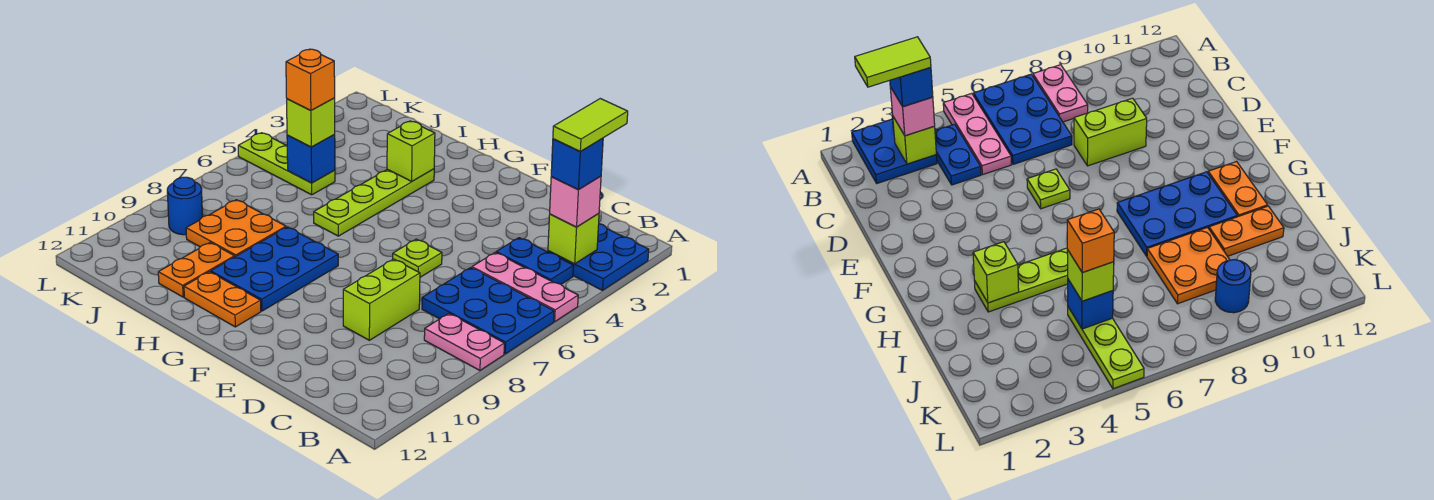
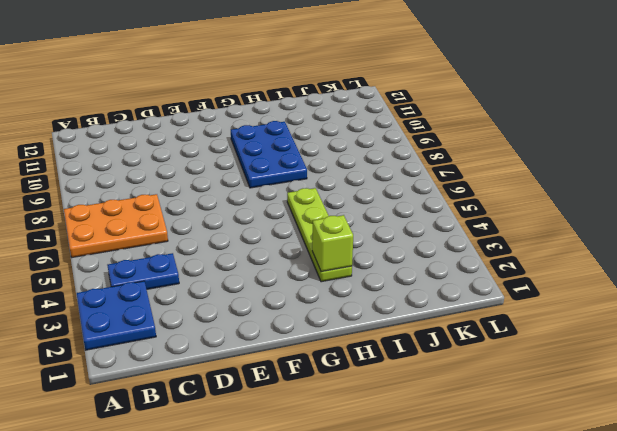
orange 2x3 plate [64,194,168,257] -> blue 2x3 plate [422,268,554,354]
none -> pink 1x3 plate [472,253,578,322]
none -> pink 1x2 plate [424,313,504,370]
none -> lime 1x2 brick [343,259,420,340]

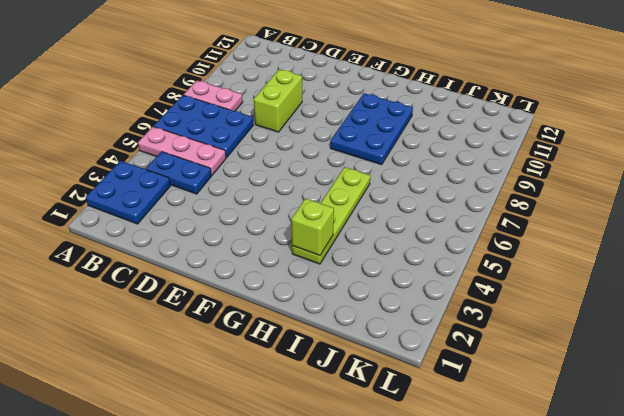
none -> lime 1x1 plate [393,239,442,277]
none -> orange 1x2 plate [184,272,261,327]
none -> orange 2x2 plate [186,200,286,257]

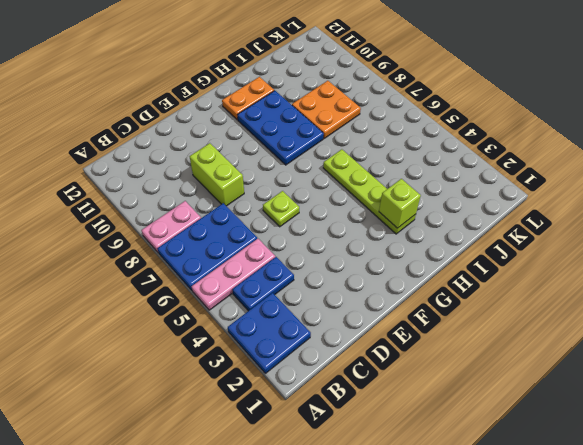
none -> orange 1x2 plate [158,243,235,297]
none -> lime 1x3 plate [238,133,335,195]
none -> blue 1x1 round brick [167,177,203,235]

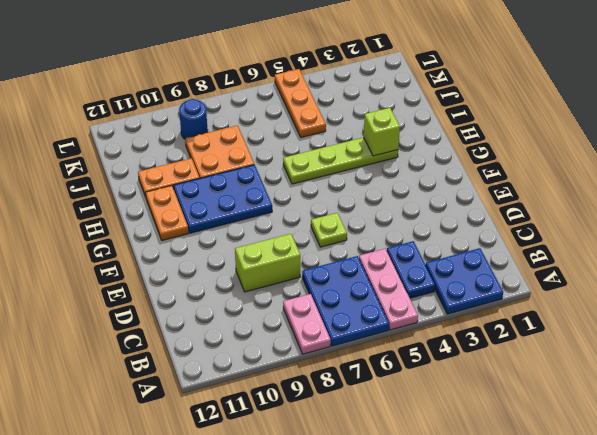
orange 1x3 plate [275,69,326,137] -> lime 1x3 plate [238,133,335,195]
none -> lime 1x1 brick [548,214,599,264]
none -> blue 1x1 brick [287,135,335,183]
none -> pink 1x1 brick [550,176,601,227]

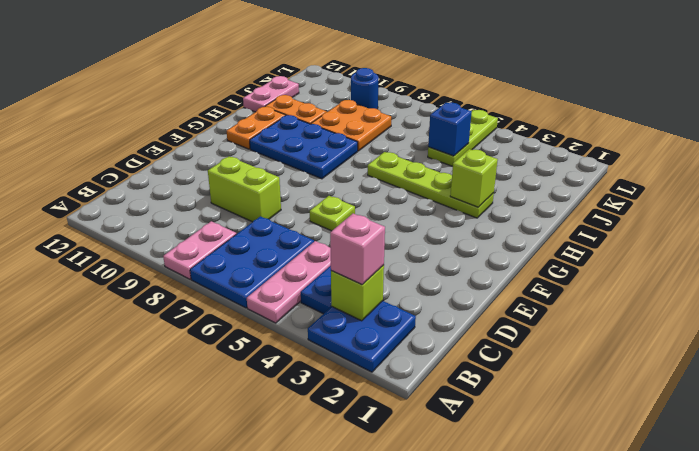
pink 1x2 plate [243,76,299,112] -> none
none -> lime 1x1 brick [287,98,335,147]
none -> blue 1x1 brick [551,138,603,190]
none -> orange 1x1 brick [286,49,335,111]

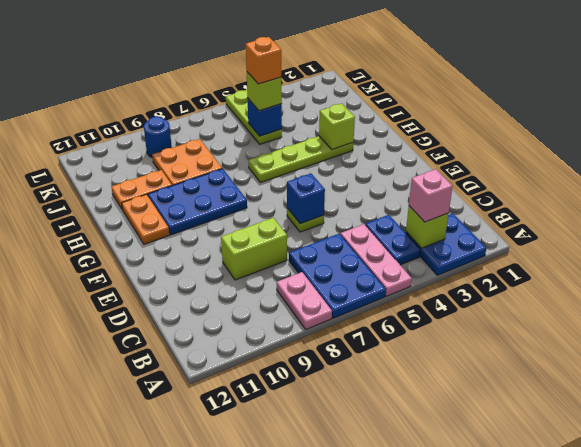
blue 1x1 brick [287,173,325,224] -> blue 1x1 brick moved to [551,138,603,190]
none -> lime 1x2 tile [553,99,628,152]

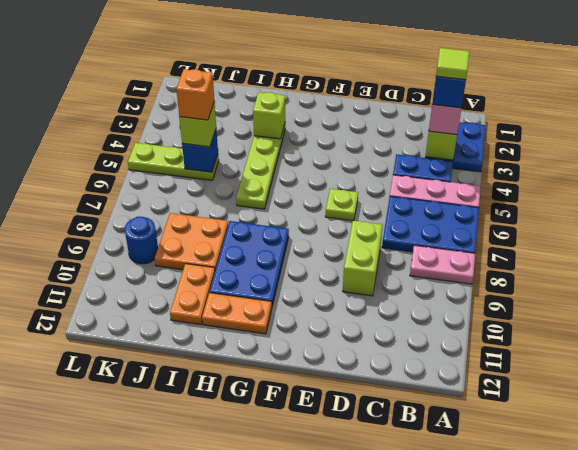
lime 1x1 tile [436,48,470,80] -> lime 1x2 tile [553,99,628,152]

